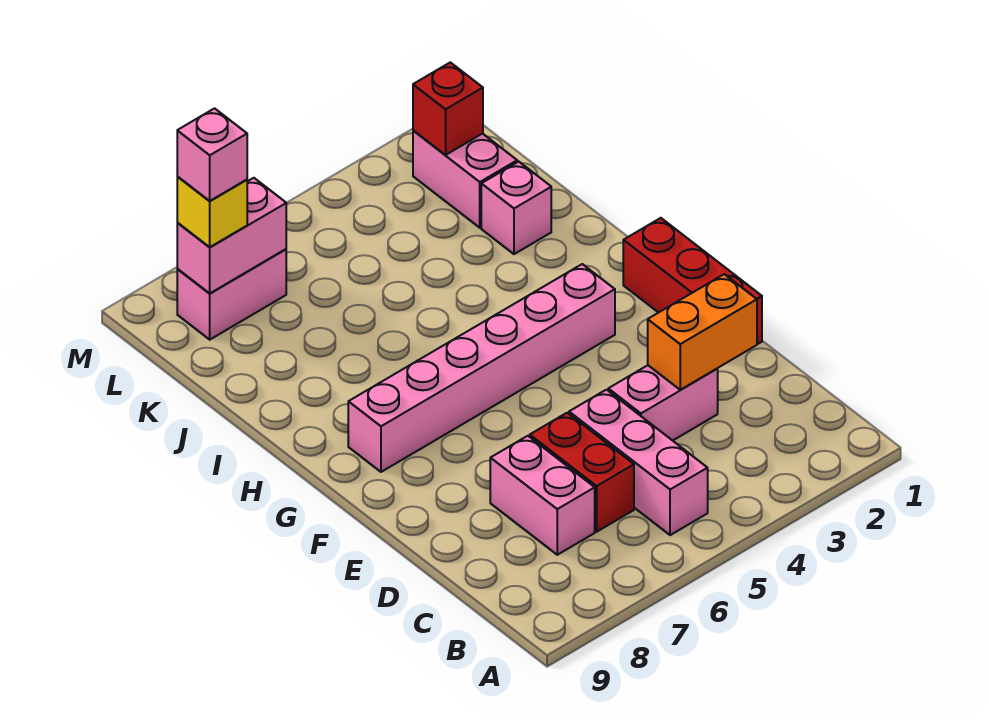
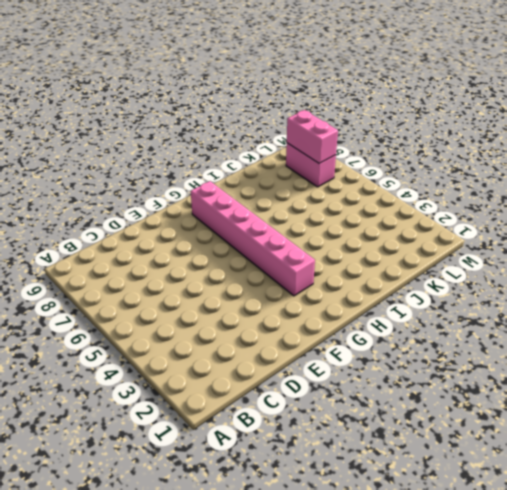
none -> pink 1x3 brick [569,390,708,535]
none -> red 1x2 brick [530,413,634,532]
none -> pink 1x2 brick [490,436,595,555]

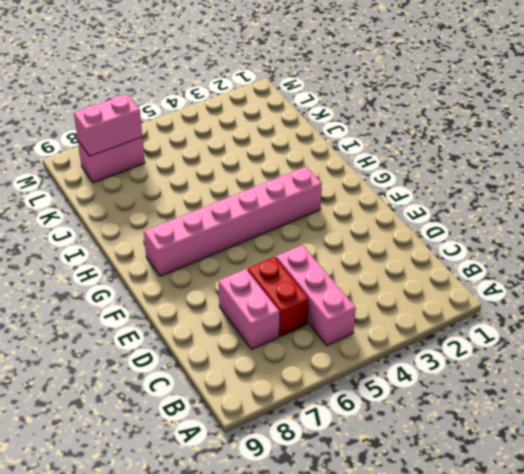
none -> pink 1x2 brick [608,365,718,441]
none -> red 1x3 brick [623,218,762,344]
none -> pink 1x1 brick [481,162,551,254]

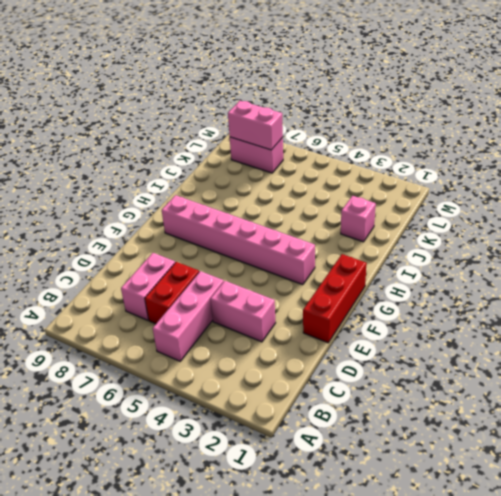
none -> pink 1x2 brick [413,130,517,228]
none -> orange 1x2 brick [648,274,757,390]
none -> red 1x1 brick [413,62,483,155]

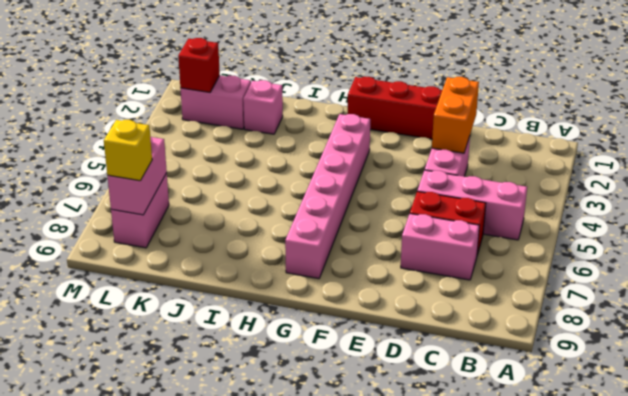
none -> pink 1x1 brick [177,108,247,201]

